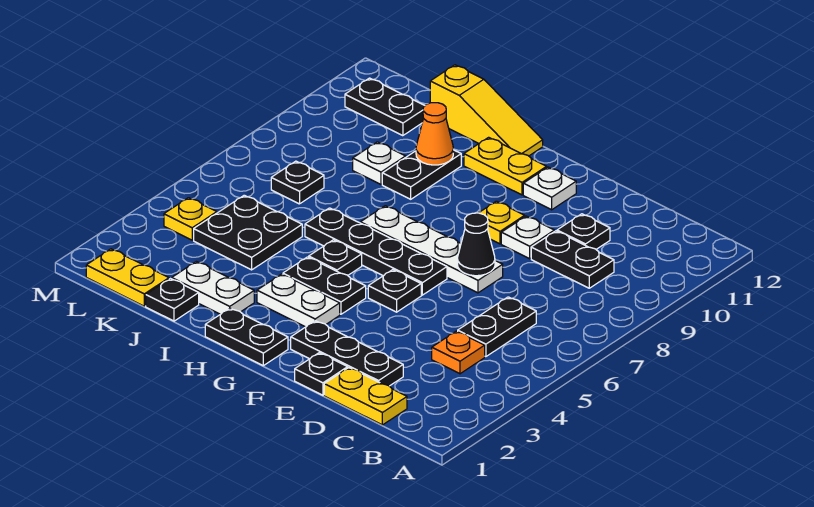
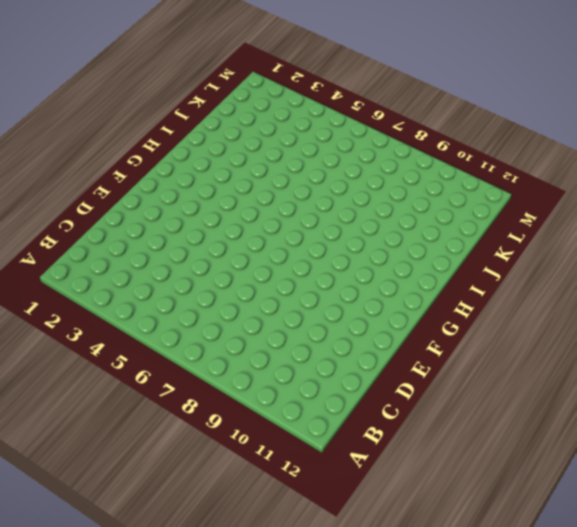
none -> yellow 1x2 plate [324,368,407,425]
none -> orange 1x1 plate [432,331,485,374]
none -> black 1x2 plate [458,297,536,357]
none -> black 1x2 plate [531,231,614,288]

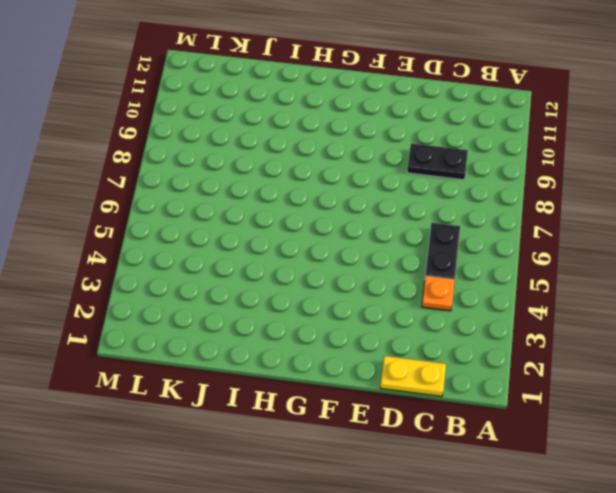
none -> black 1x3 plate [291,321,403,386]
none -> black 1x1 plate [557,214,610,249]
none -> black 1x1 plate [295,353,348,395]
none -> white 1x4 plate [360,206,503,293]

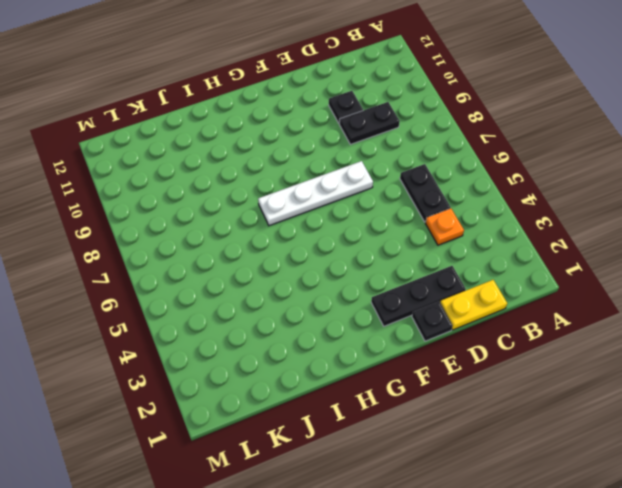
none -> white 1x1 plate [501,216,554,259]
none -> black 1x1 plate [368,270,421,312]
none -> black 1x4 plate [305,208,447,295]
none -> yellow 1x1 plate [479,201,525,244]

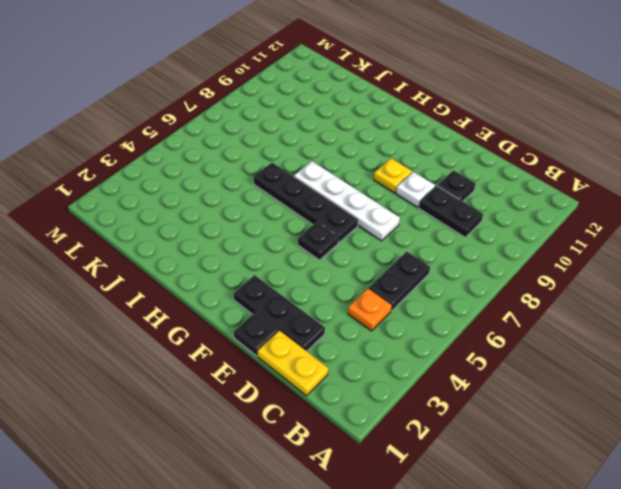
none -> white 1x1 plate [523,167,576,210]
none -> black 1x2 plate [205,308,288,366]
none -> white 1x2 plate [257,274,340,327]
none -> black 1x2 plate [283,257,366,314]

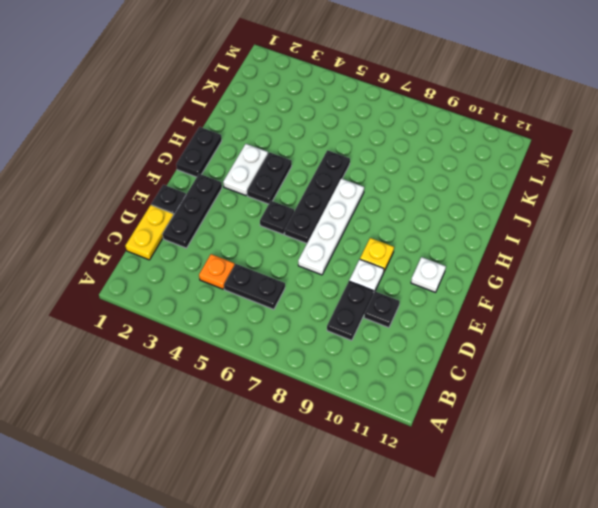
none -> yellow 1x2 plate [464,137,547,195]
none -> black 1x1 plate [309,240,362,275]
none -> yellow 1x3 slope [430,65,543,156]
none -> white 1x2 plate [172,261,254,314]

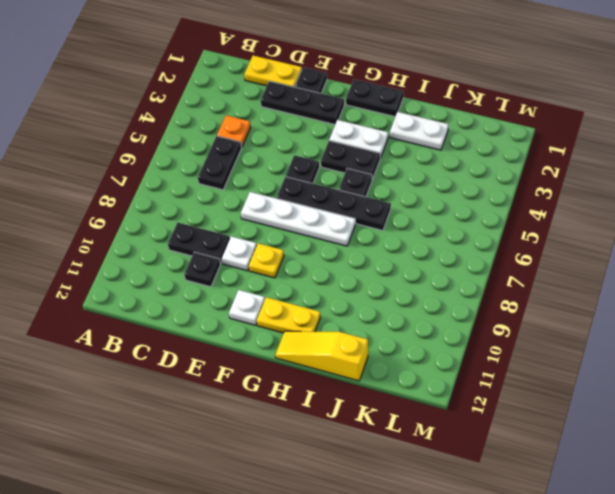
none -> black 1x2 plate [382,150,461,199]
none -> black 1x1 plate [146,279,199,321]
none -> black 2x2 plate [194,195,302,270]
none -> white 1x1 plate [353,142,406,184]

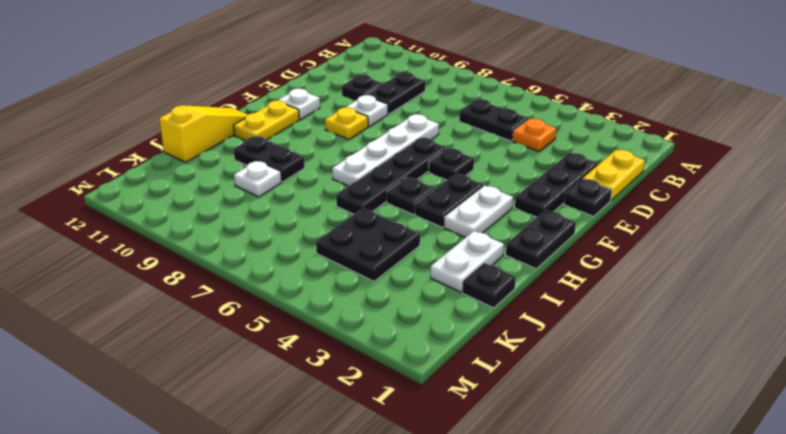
none -> yellow 1x2 plate [86,249,169,306]
none -> black 1x1 plate [271,161,324,204]
none -> black 1x2 plate [345,78,425,136]
none -> yellow 1x1 plate [164,198,217,240]

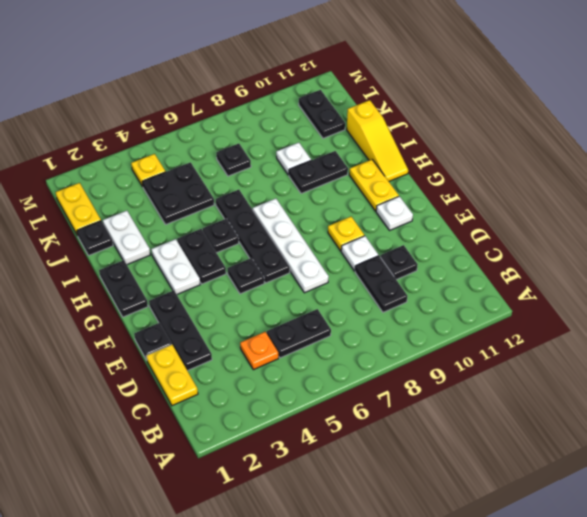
none -> black 1x1 cone [458,213,495,276]
none -> orange 1x1 cone [416,103,453,165]

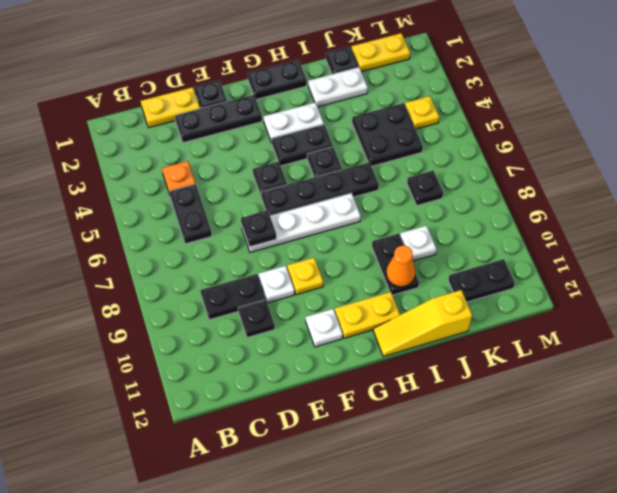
black 1x1 plate [241,210,276,247] -> black 1x1 cone [458,213,495,276]

